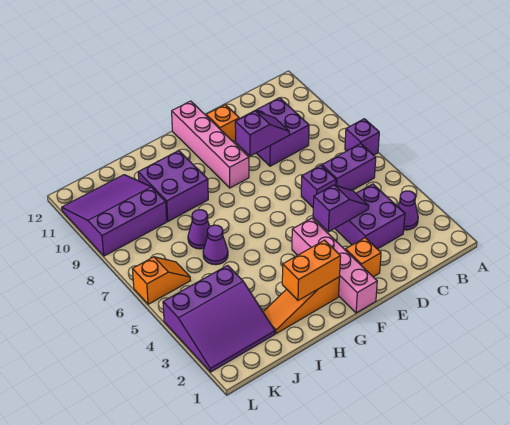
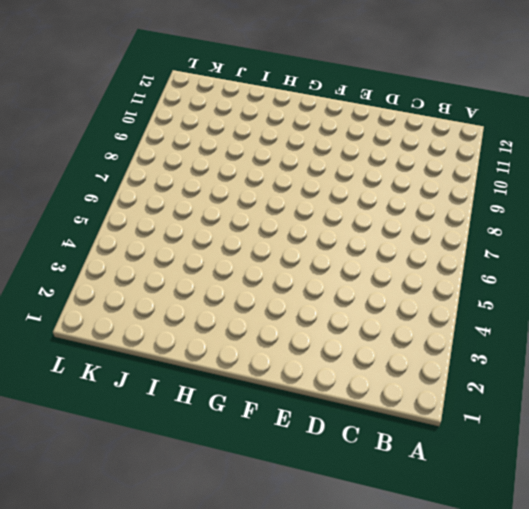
none -> purple 1x1 brick [345,119,379,155]
none -> purple 1x1 cone [398,191,418,230]
none -> purple 1x2 brick [322,144,376,190]

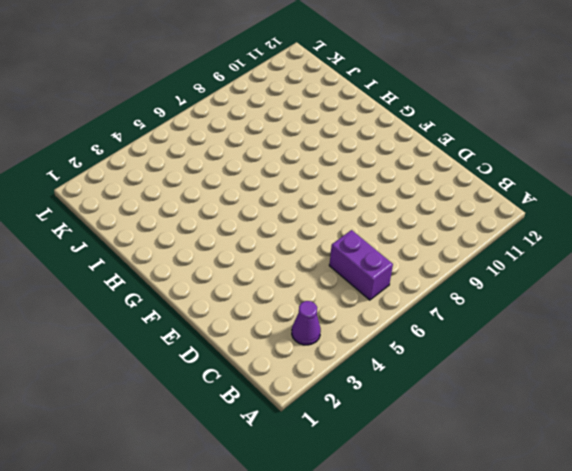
none -> purple 1x1 brick [345,119,379,155]
none -> purple 2x2 brick [335,184,405,249]
none -> purple 2x2 brick [242,98,309,166]

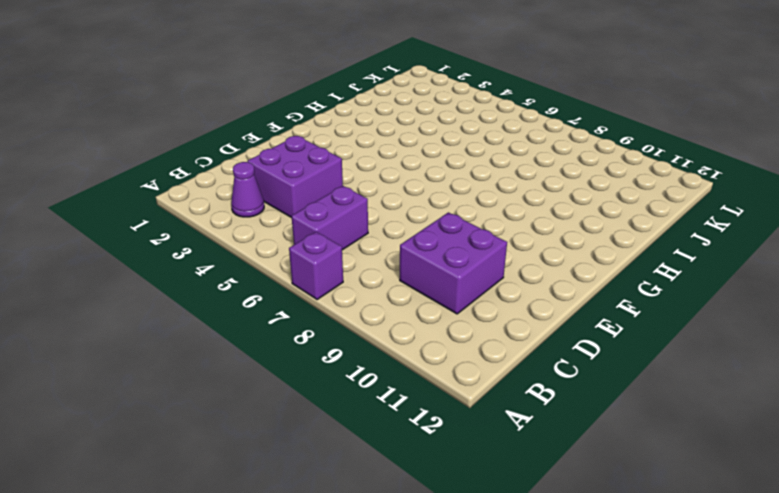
none -> purple 1x1 brick [301,165,336,207]
none -> orange 1x1 brick [346,238,381,277]
none -> orange 1x1 brick [206,105,239,142]

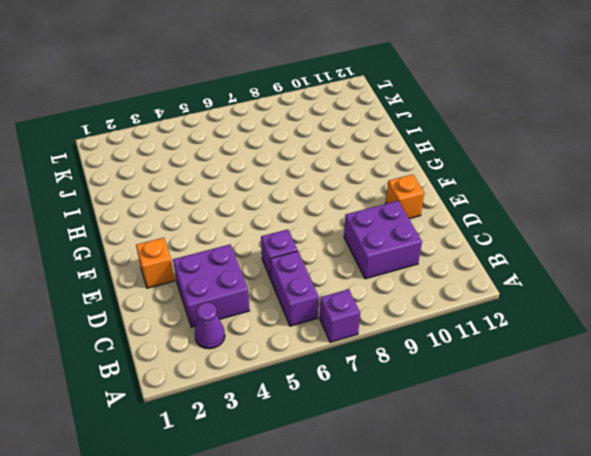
none -> pink 1x4 brick [292,218,377,313]
none -> pink 1x4 brick [172,101,249,188]
none -> orange 1x3 slope [263,277,339,334]

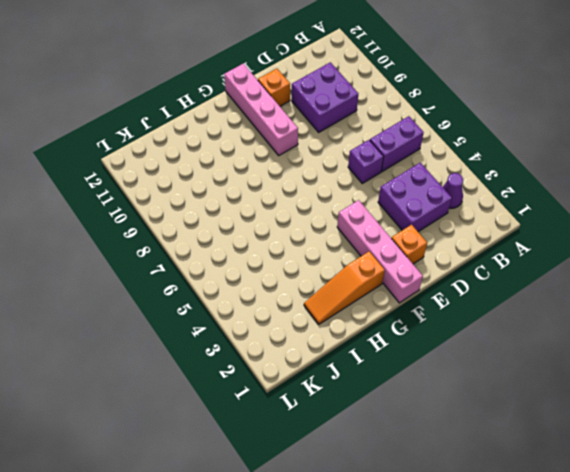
none -> purple 1x1 brick [345,119,379,155]
none -> purple 2x2 brick [138,150,208,221]
none -> purple 1x1 cone [203,225,228,265]

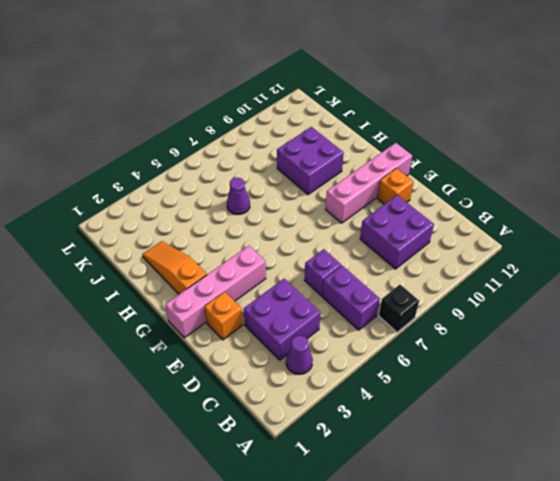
black 1x1 brick [379,285,419,332] -> purple 1x1 brick [345,119,379,155]
none -> purple 1x1 cone [188,210,210,249]
none -> purple 3x3 slope [163,265,275,372]
none -> purple 3x3 slope [62,175,167,256]

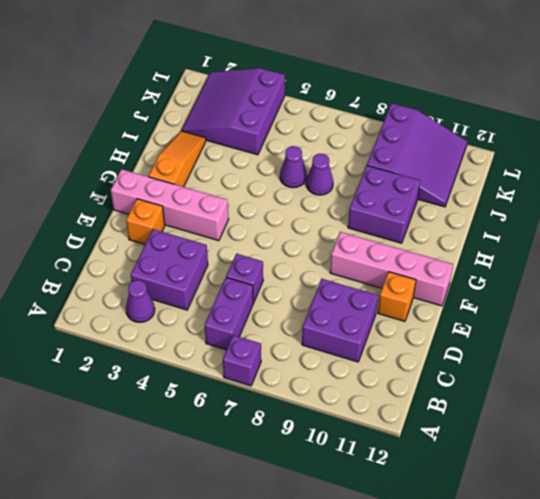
none -> orange 1x2 slope [133,257,191,304]
none -> purple 1x2 slope [313,185,369,232]
none -> purple 1x2 slope [235,111,289,156]

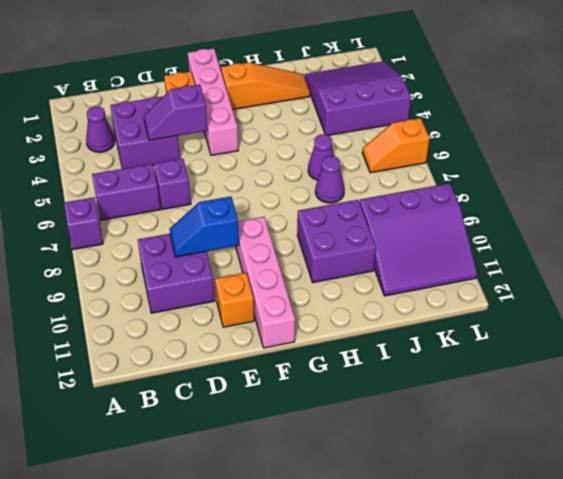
blue 1x2 slope [170,196,239,257] -> purple 1x2 slope [235,111,289,156]
none -> orange 1x2 brick [282,240,341,300]

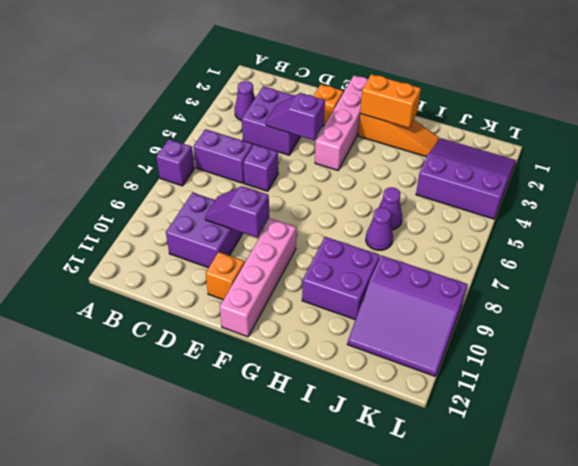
none -> orange 1x2 slope [133,257,191,304]

